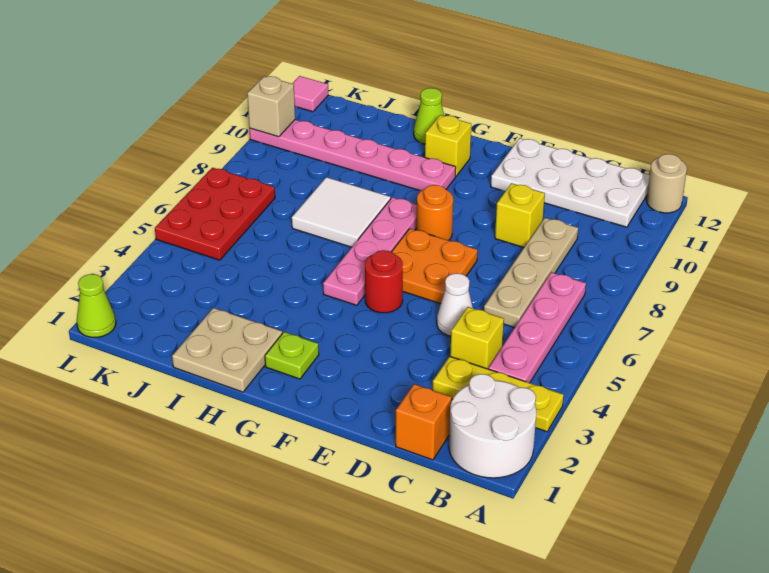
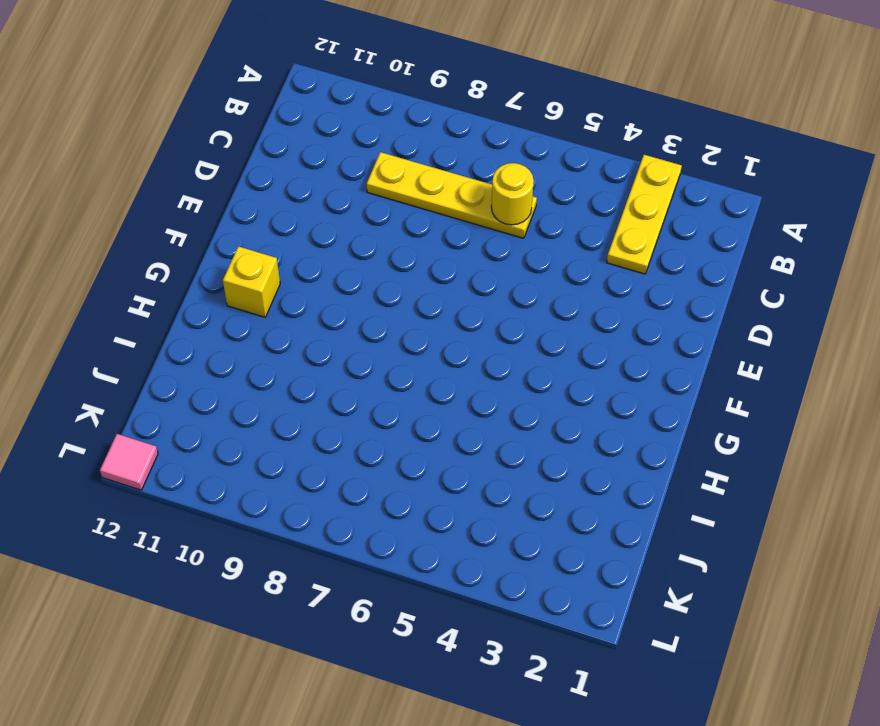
yellow 1x4 plate [367,152,537,238] -> tan 1x4 plate [484,218,578,328]
yellow 1x1 round brick [491,163,534,225] -> none
none -> white 2x2 round brick [449,374,536,478]
none -> tan 1x1 round brick [647,154,687,213]
none -> pink 1x4 plate [488,272,586,383]

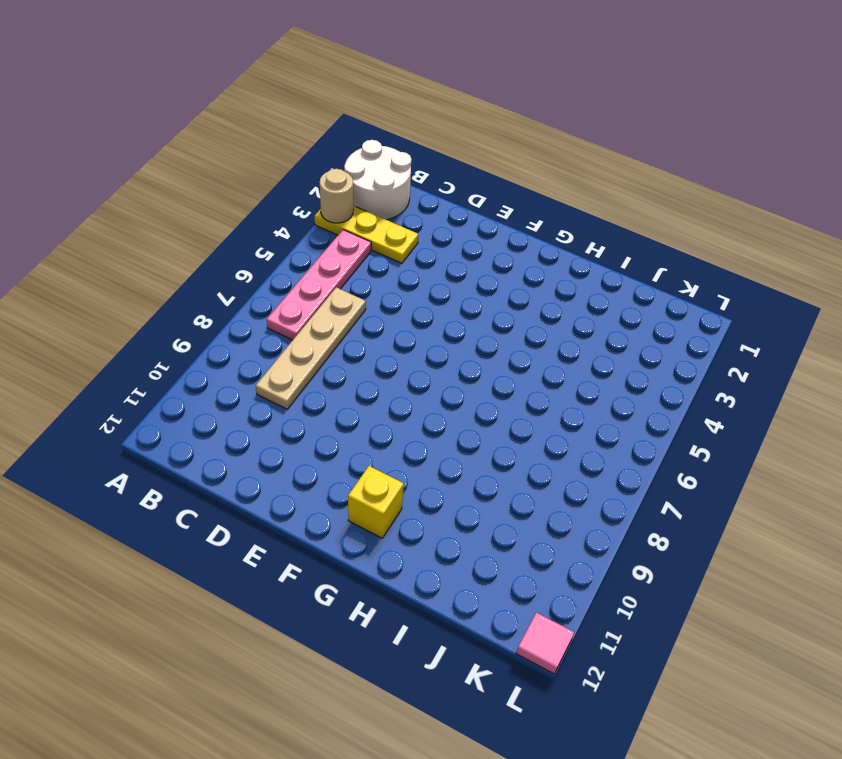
tan 1x1 round brick [320,169,353,223] -> tan 1x1 round brick moved to [647,154,687,213]
none -> white 2x4 plate [491,138,650,227]
none -> orange 1x1 brick [396,384,452,460]
none -> yellow 1x1 brick [450,307,504,369]

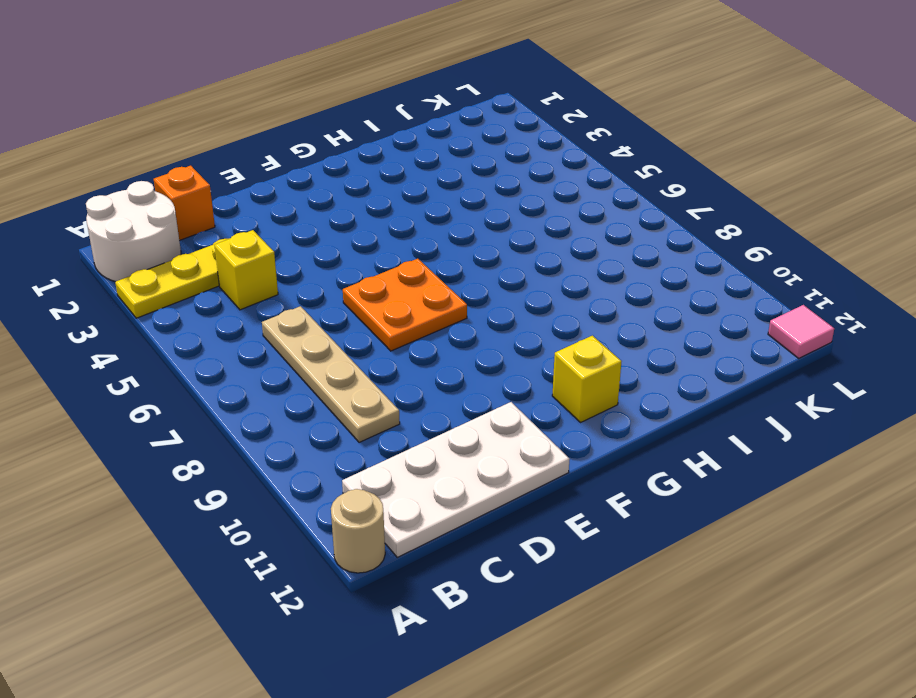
none -> pink 1x4 plate [488,272,586,383]
none -> white 1x1 cone [437,273,473,336]
none -> yellow 1x1 brick [495,183,545,247]

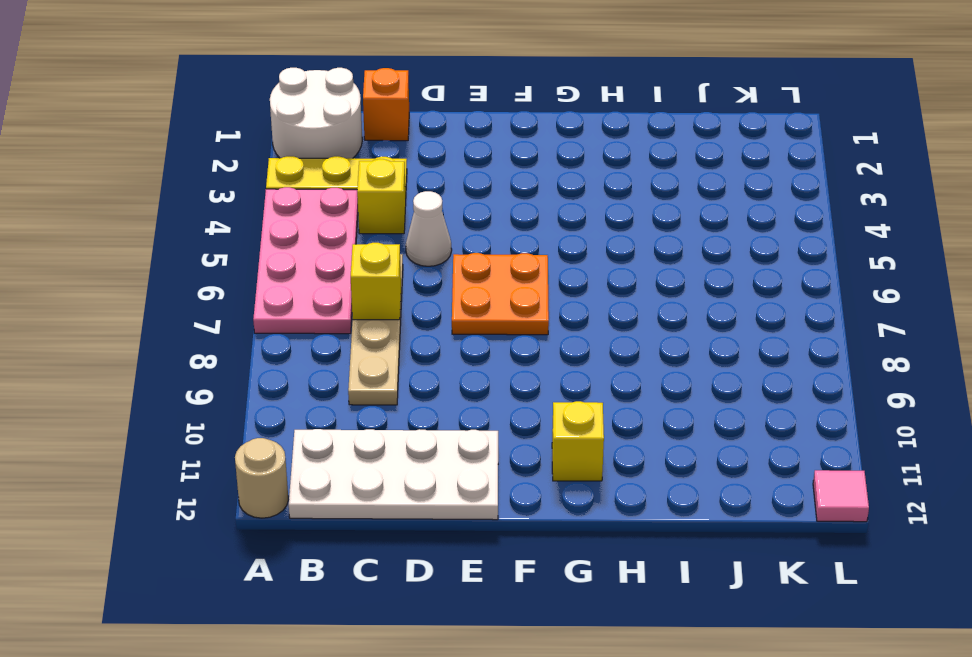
pink 2x4 plate [253,187,358,334] -> pink 1x4 plate [488,272,586,383]
yellow 1x1 brick [351,243,401,320] -> yellow 1x1 brick moved to [495,183,545,247]
none -> red 1x1 round brick [365,250,403,313]
none -> orange 1x1 round brick [416,185,453,240]
none -> lime 1x1 plate [265,332,319,379]

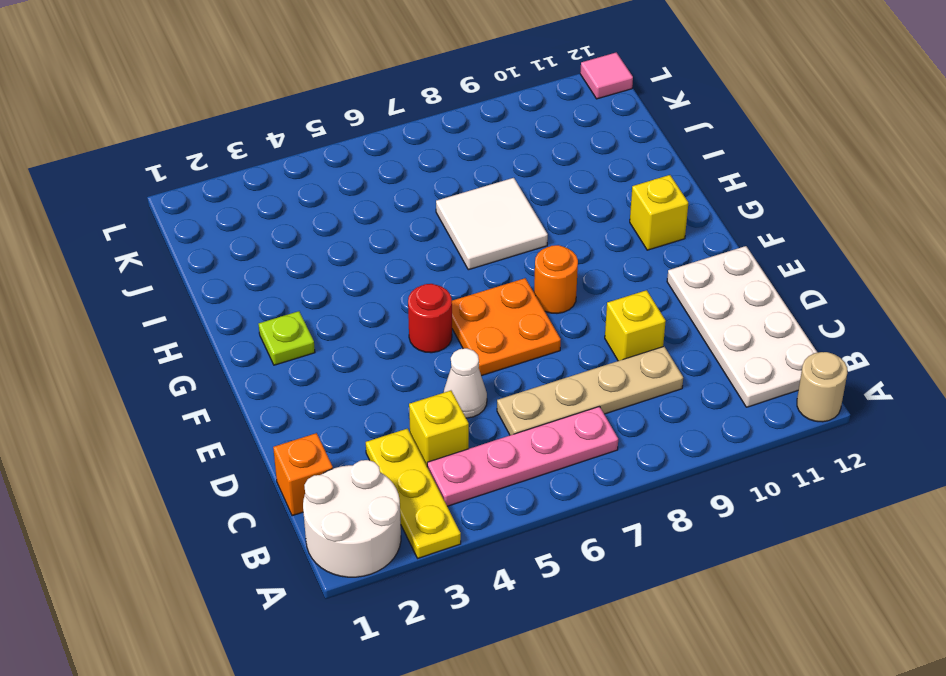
none -> pink 1x4 plate [323,197,417,305]
none -> pink 1x6 plate [250,120,456,191]
none -> tan 2x2 plate [172,308,282,392]

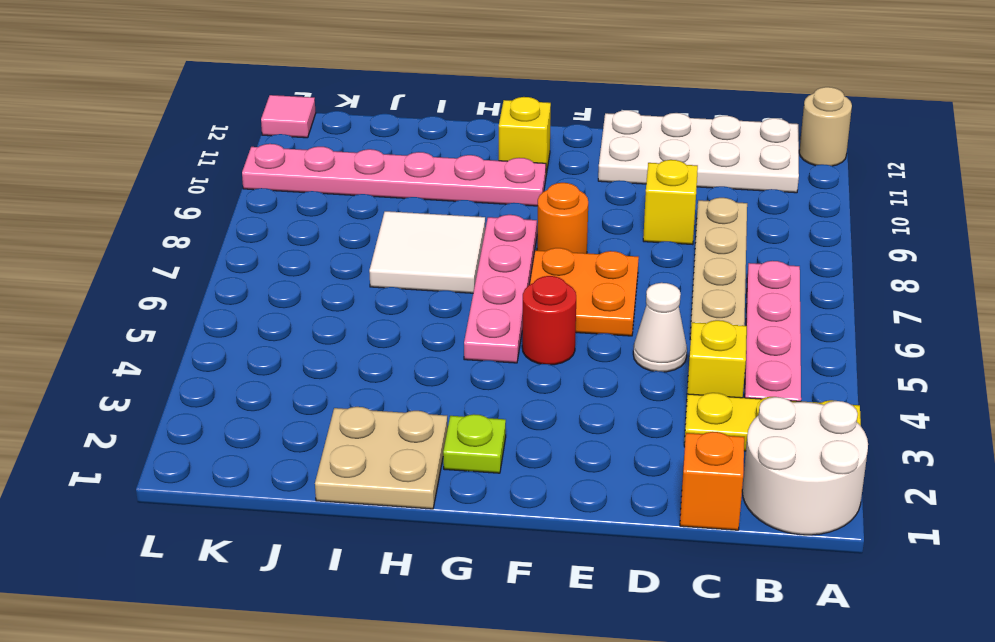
none -> lime 1x1 cone [414,88,444,144]
none -> red 2x3 plate [155,168,275,260]
none -> lime 1x1 cone [77,274,116,337]

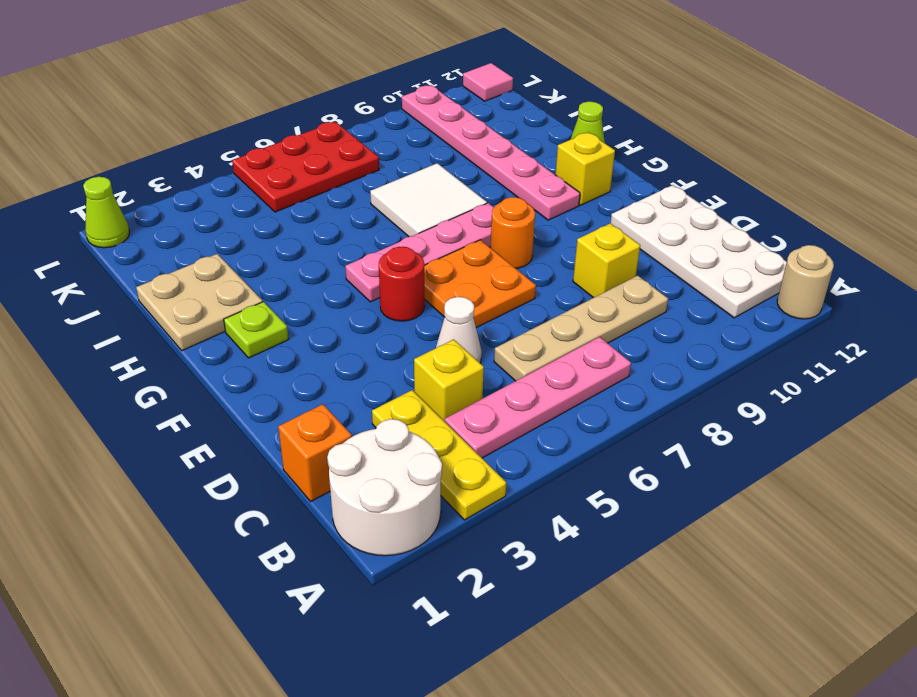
none -> tan 1x1 brick [247,76,295,137]

